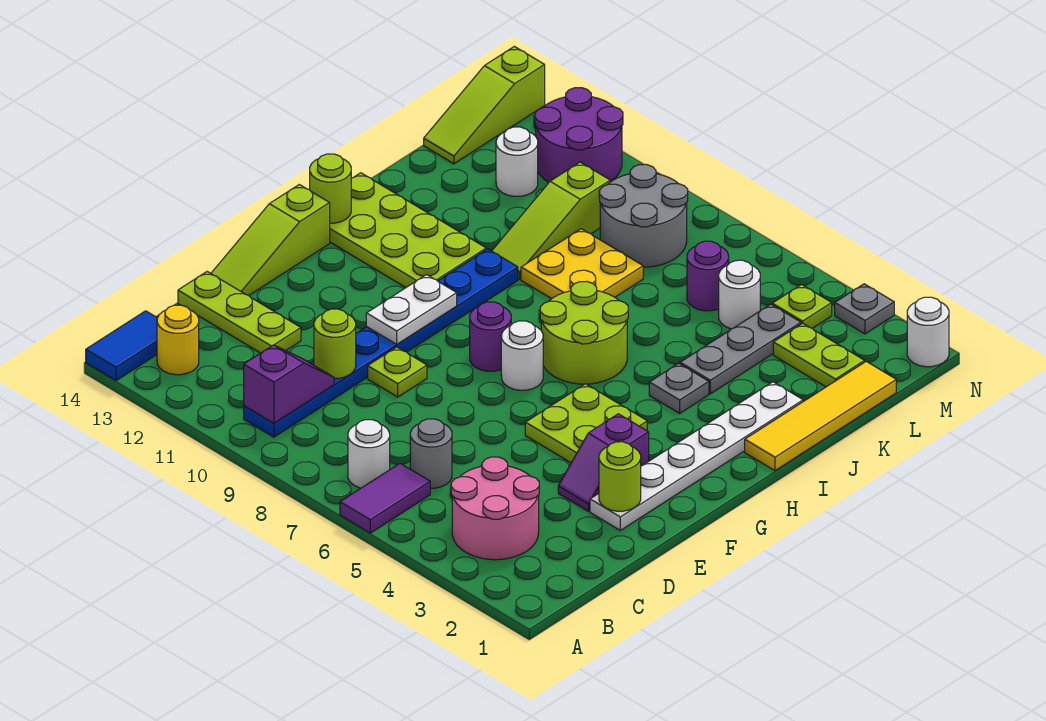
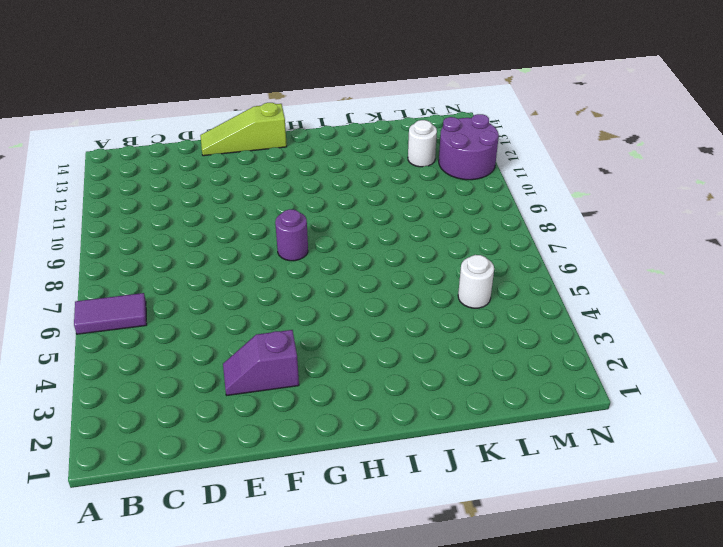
none -> blue 1x2 tile [86,311,157,381]
none -> pink 2x2 round brick [451,457,539,560]
none -> white 1x1 round brick [348,420,390,488]
none -> blue 1x8 plate [244,249,518,437]

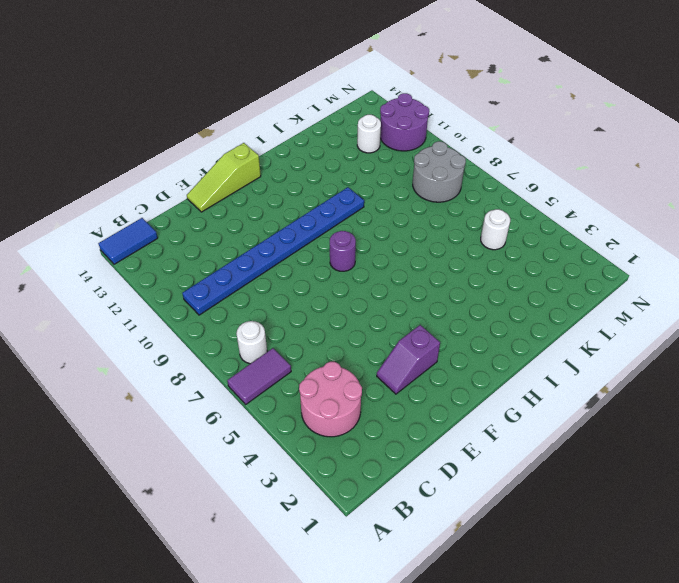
none -> yellow 1x1 round brick [157,305,199,375]
none -> grey 1x1 round brick [410,419,452,488]
none -> lime 1x3 plate [178,272,301,353]
none -> white 1x6 plate [590,382,803,530]

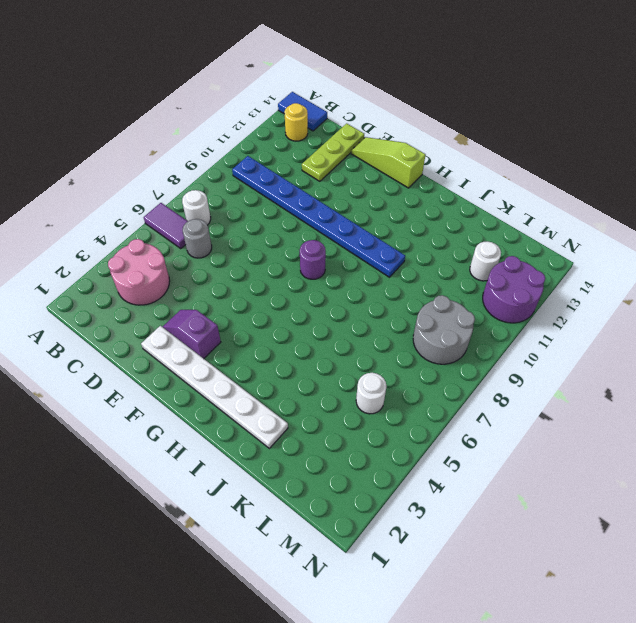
none -> lime 1x1 plate [368,347,427,397]
none -> lime 2x2 plate [525,384,647,463]
none -> white 1x1 round brick [501,321,543,390]
none -> lime 2x2 round brick [540,281,628,384]

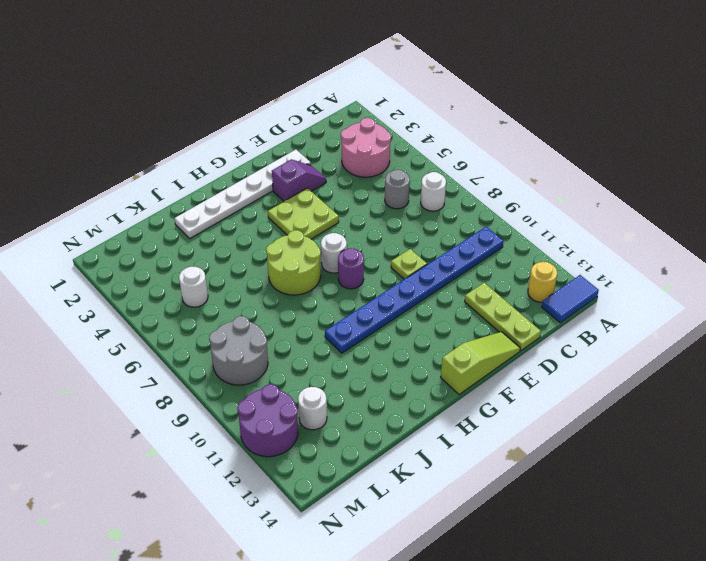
none -> purple 1x2 tile [340,464,430,533]
none -> lime 2x4 plate [330,173,486,287]
none -> yellow 1x4 tile [745,361,896,471]
none -> grey 1x1 plate [649,363,709,413]

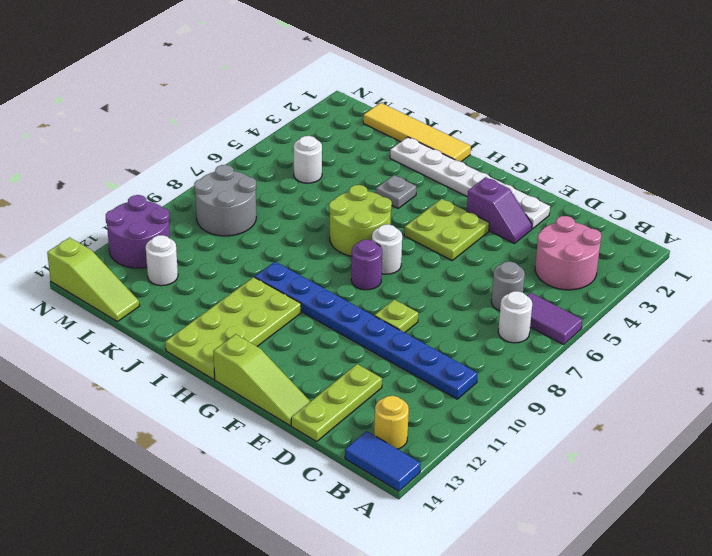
none -> grey 1x3 plate [680,304,801,394]
none -> yellow 2x2 plate [521,229,643,299]
none -> lime 1x3 slope [492,162,610,279]
none -> lime 1x2 plate [773,323,865,387]

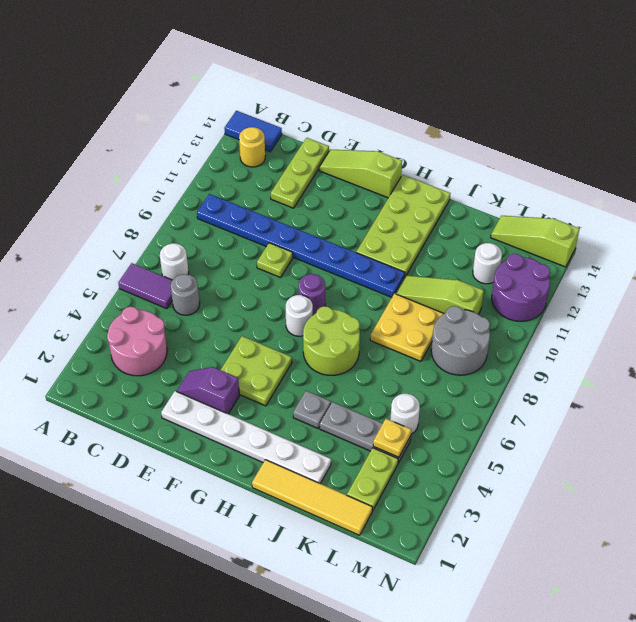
yellow 1x1 plate [373,419,411,457] -> none
none -> purple 1x1 round brick [687,241,729,311]
none -> lime 1x1 plate [772,285,832,328]
none -> white 1x1 round brick [907,297,949,367]
none -> grey 1x1 plate [835,284,894,334]

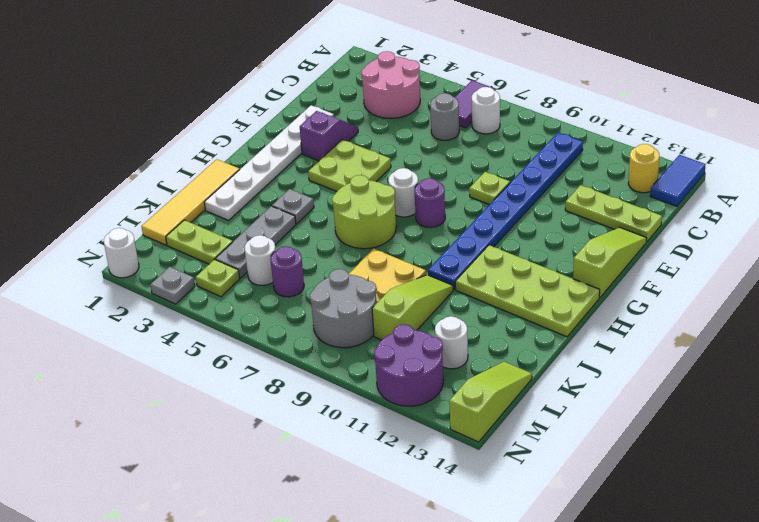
none -> purple 1x2 slope [244,345,334,423]
none -> lime 1x1 round brick [314,309,356,378]
none -> lime 1x1 round brick [599,442,641,511]
none -> white 1x2 plate [366,275,457,344]

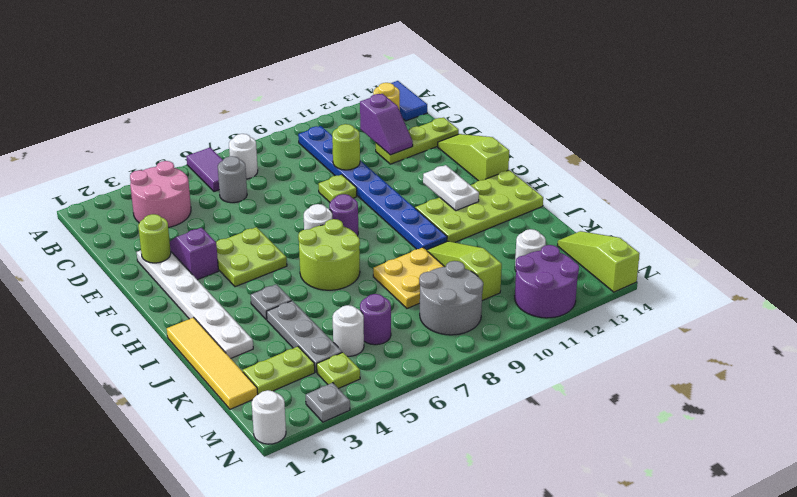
purple 1x2 slope [360,94,413,155] -> purple 1x2 slope moved to [244,345,334,423]
white 1x2 plate [423,165,479,211] -> white 1x2 plate moved to [366,275,457,344]
none -> lime 1x1 round brick [310,154,351,223]

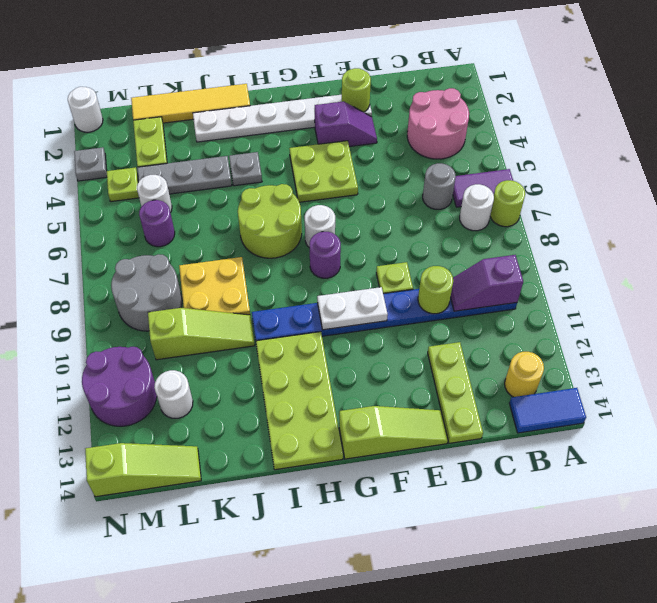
lime 1x1 round brick [490,180,525,227] -> lime 1x1 round brick moved to [310,154,351,223]

